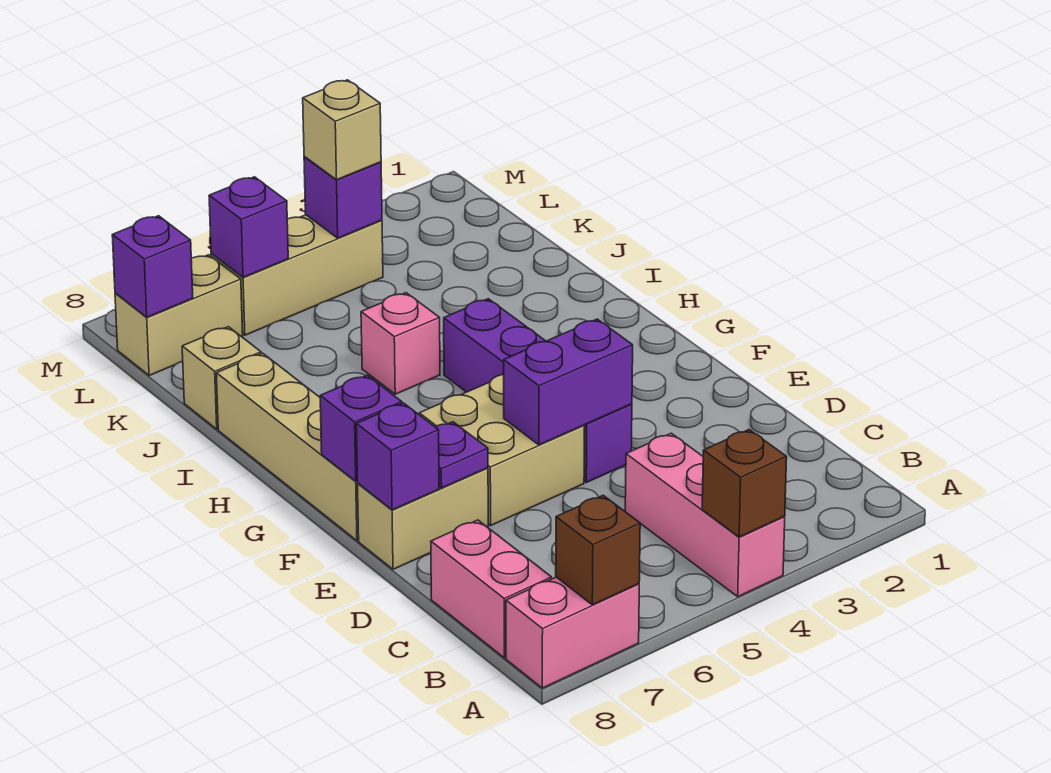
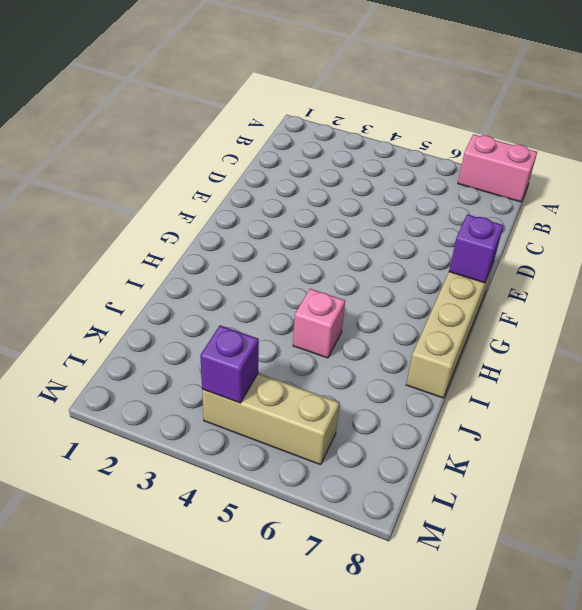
none -> pink 1x3 brick [625,433,785,597]
none -> pink 1x2 brick [431,520,552,658]
none -> purple 1x4 brick [444,299,632,483]

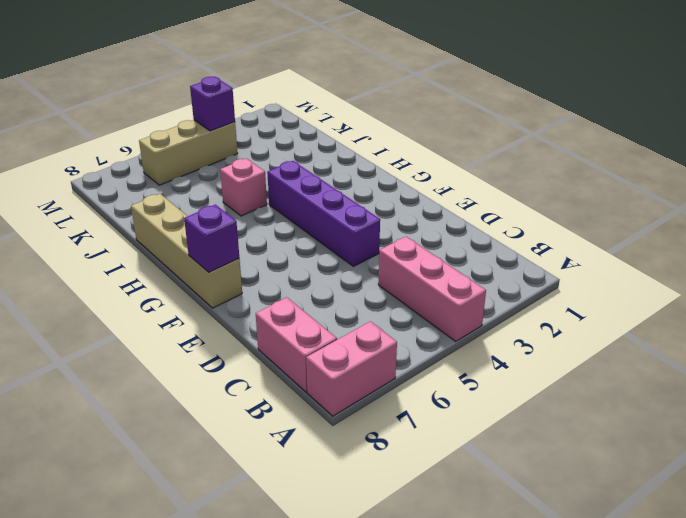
none -> tan 2x2 brick [419,374,585,525]
none -> tan 1x2 brick [358,468,488,569]
none -> tan 1x1 brick [182,327,261,429]

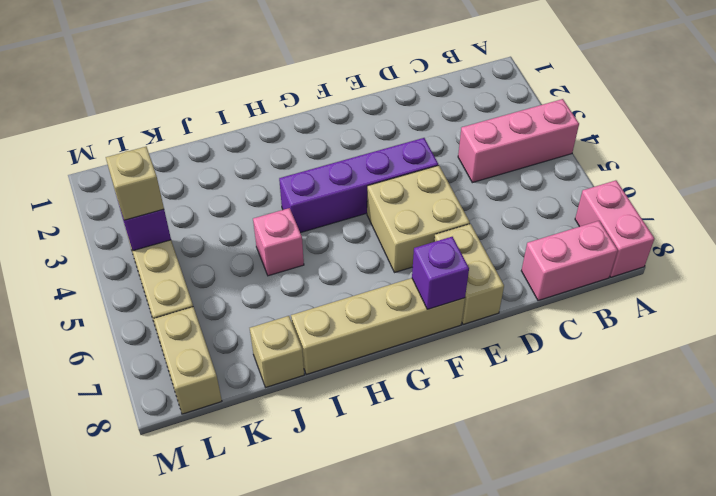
none -> brown 1x1 brick [702,429,787,537]
none -> brown 1x1 brick [556,495,640,605]
none -> purple 1x2 brick [504,319,633,445]

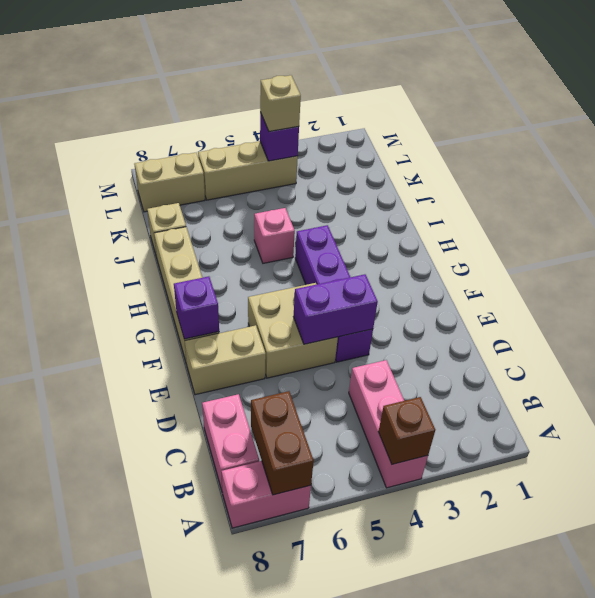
brown 1x2 brick [251,391,314,495] -> brown 1x1 brick [556,495,640,605]
none -> purple 1x1 plate [436,422,488,488]
none -> purple 1x1 brick [356,403,439,510]
none -> purple 1x1 brick [209,177,288,277]

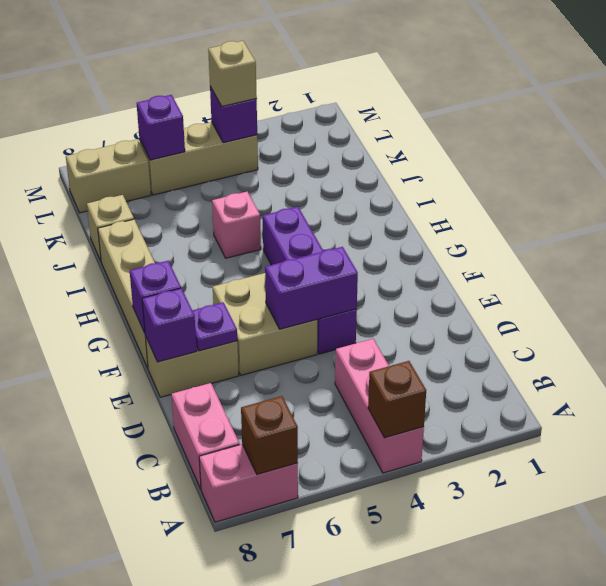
none -> purple 1x1 brick [112,216,193,317]

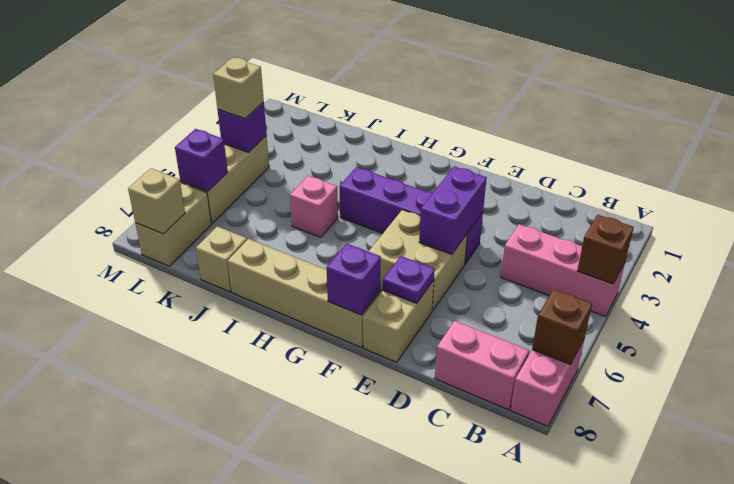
tan 1x1 brick [128,168,185,234] -> purple 1x1 brick [112,216,193,317]
none -> purple 1x1 brick [356,403,439,510]

